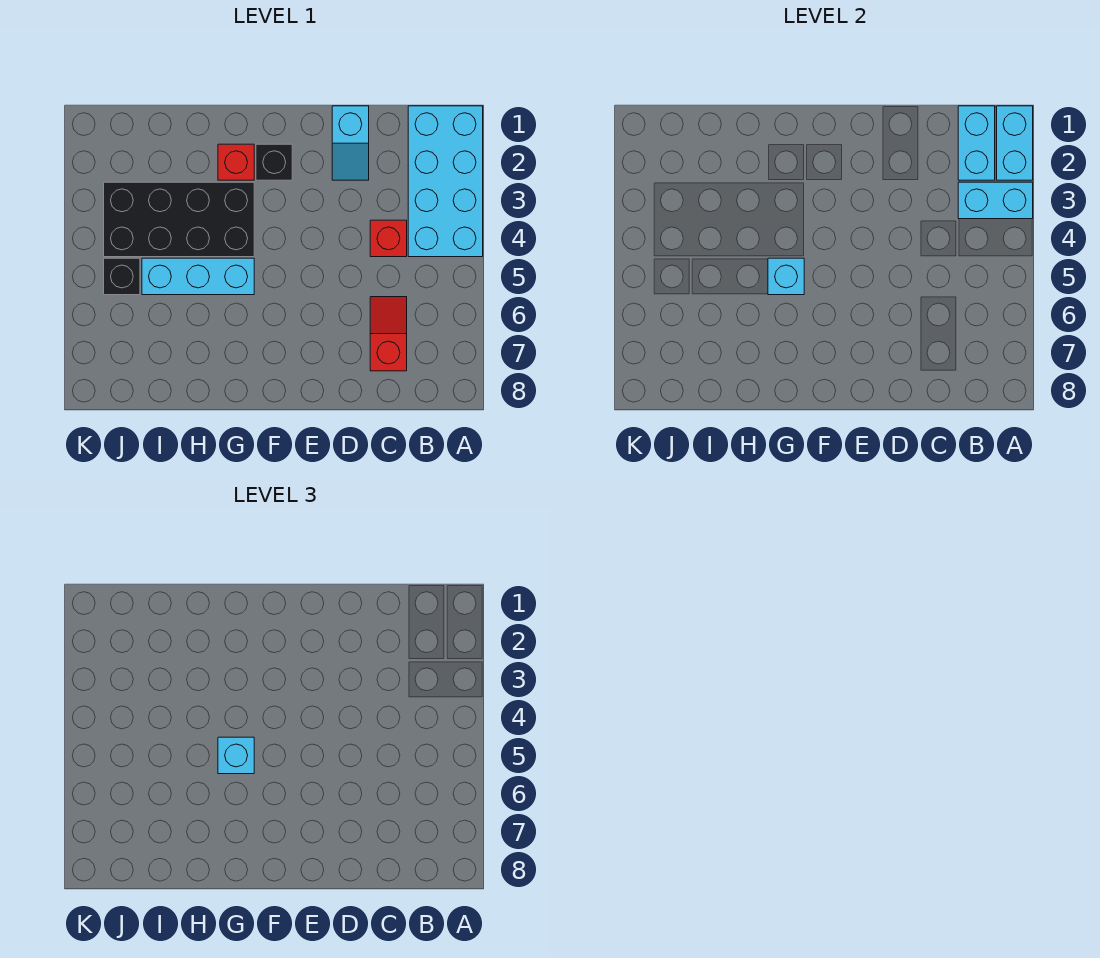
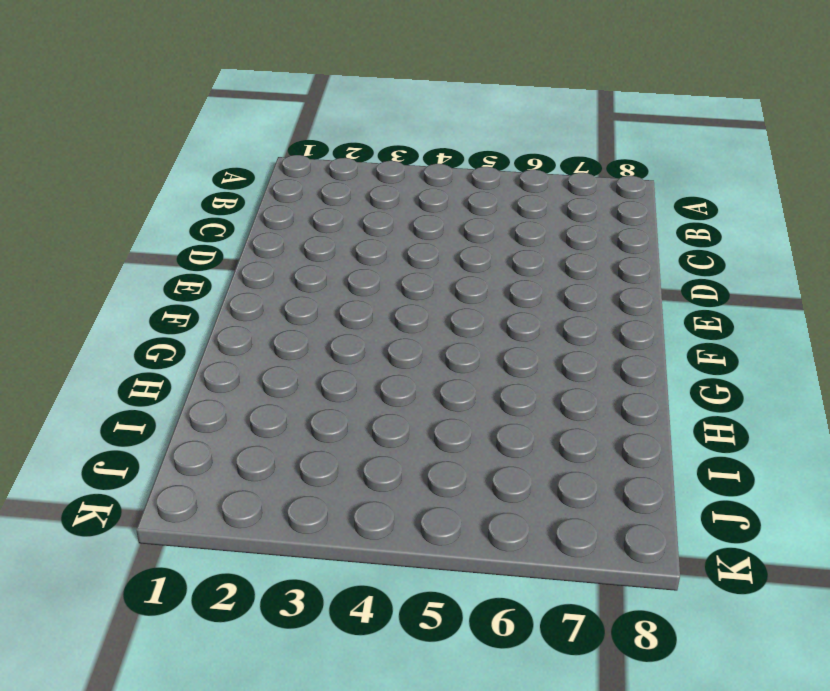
none -> cyan 2x4 brick [408,106,483,257]
none -> red 1x1 brick [370,220,407,257]
none -> red 1x2 slope [370,297,407,371]

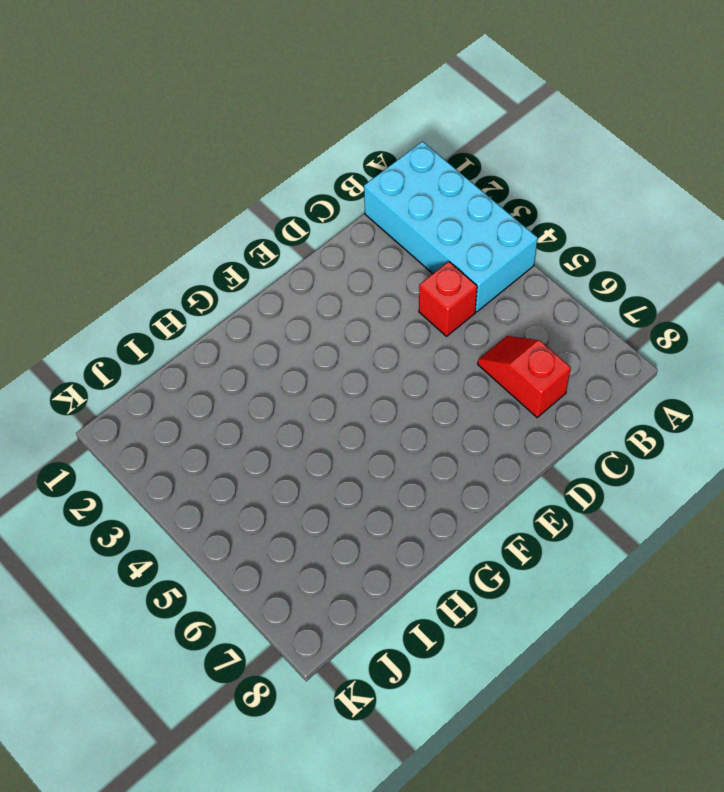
none -> cyan 1x2 slope [332,106,369,180]
none -> black 1x1 brick [256,144,292,180]
none -> red 1x1 brick [218,144,254,180]

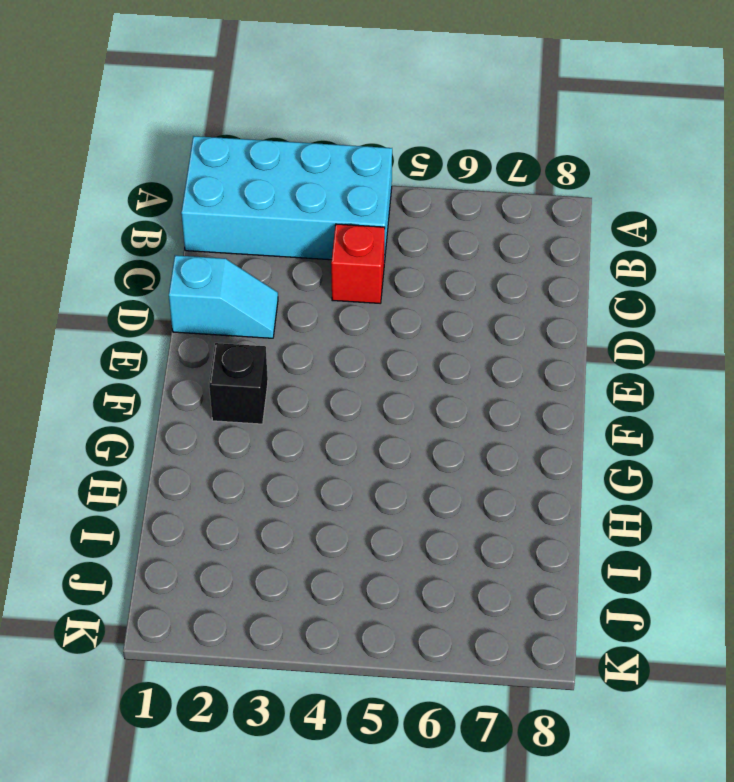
none -> red 1x2 slope [370,297,407,371]
none -> red 1x1 brick [218,144,254,180]
none -> black 2x4 brick [104,182,254,257]

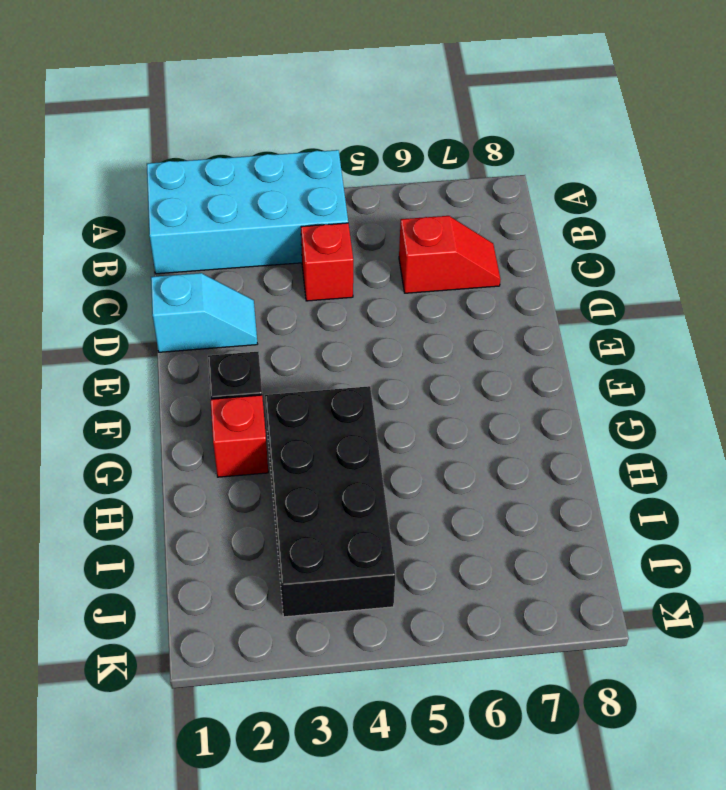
red 1x2 slope [399,216,501,293] -> red 1x2 slope turned to [370,297,407,371]
none -> cyan 1x3 brick [142,258,254,295]
none -> black 1x1 brick [104,258,140,295]
none -> cyan 1x2 brick [997,106,1033,180]

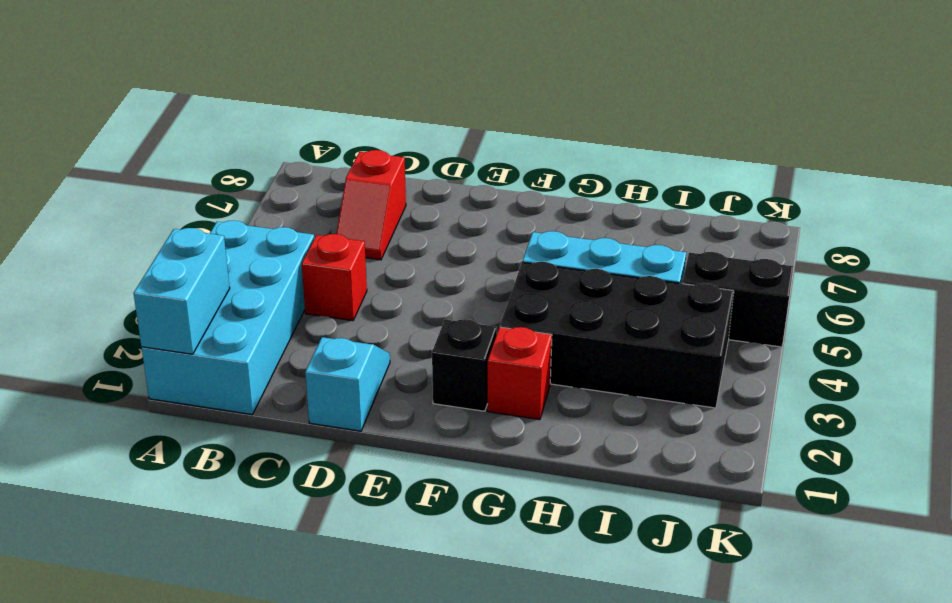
black 1x2 brick [682,252,793,347] -> black 1x1 brick [104,258,140,295]
none -> cyan 1x2 brick [958,182,1033,219]
none -> cyan 1x2 brick [958,106,995,180]
none -> cyan 1x1 brick [768,258,804,295]

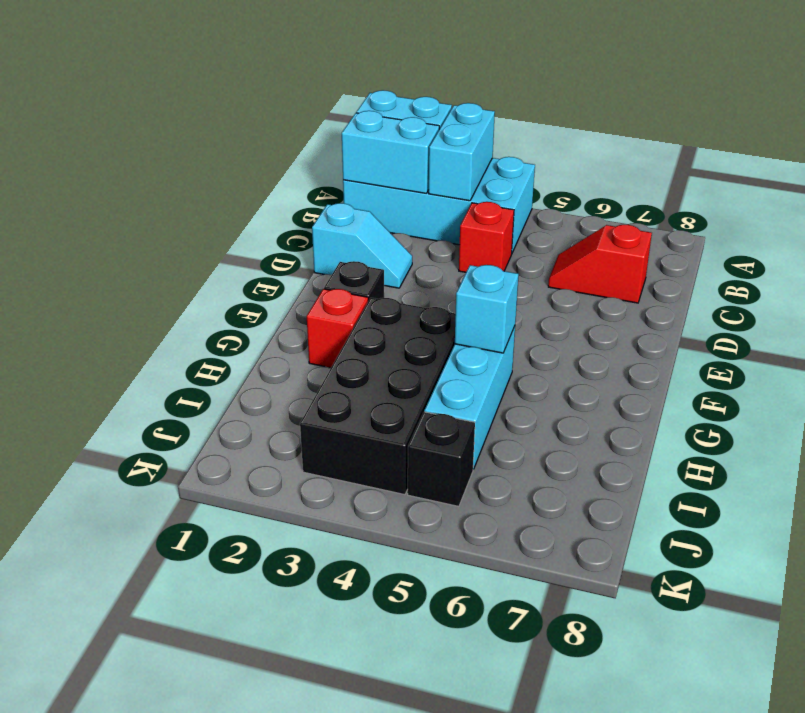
none -> cyan 1x1 brick [218,737,254,774]

